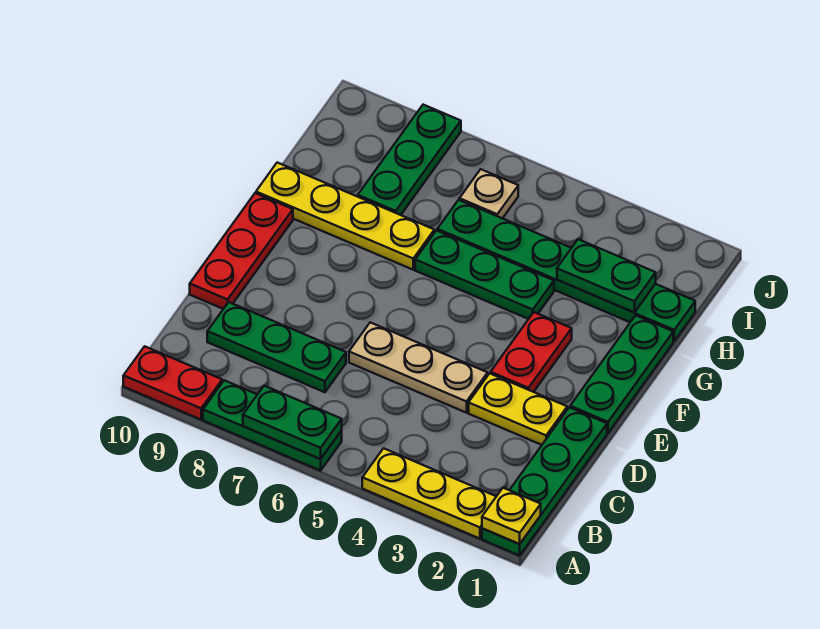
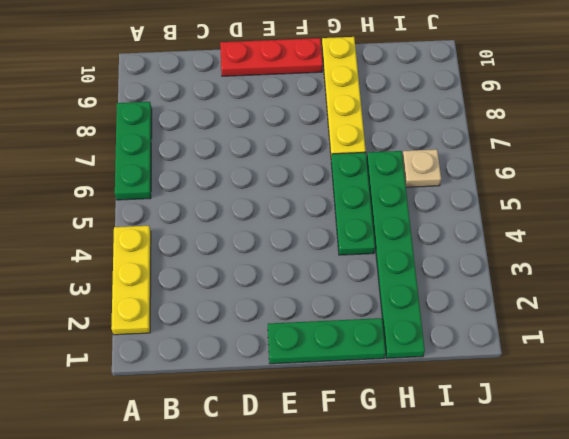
none -> green 1x4 plate [482,407,607,556]
none -> red 1x2 plate [123,346,222,420]
none -> green 1x3 plate [207,302,346,392]

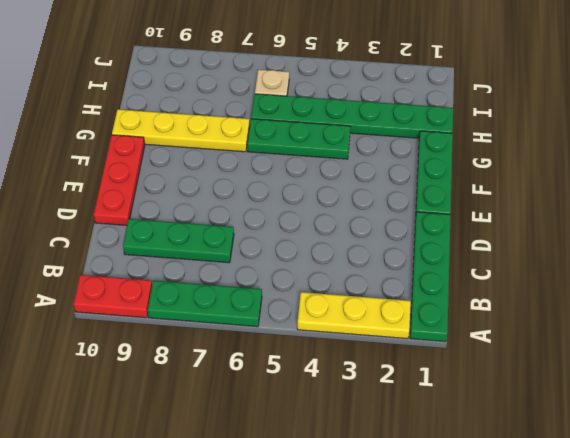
none -> yellow 1x2 plate [469,373,567,445]
none -> tan 1x3 plate [349,322,488,413]
none -> red 1x2 plate [491,312,572,392]

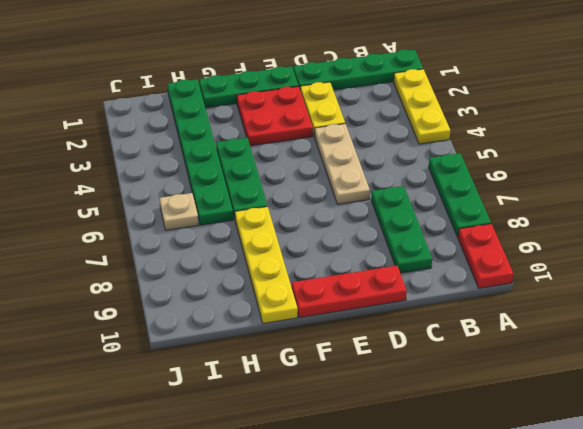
red 2x2 plate [237,86,313,146] -> red 1x2 plate [491,312,572,392]
none -> green 1x3 plate [358,105,461,215]
none -> yellow 1x1 plate [482,488,541,544]
none -> green 1x2 plate [243,386,342,459]

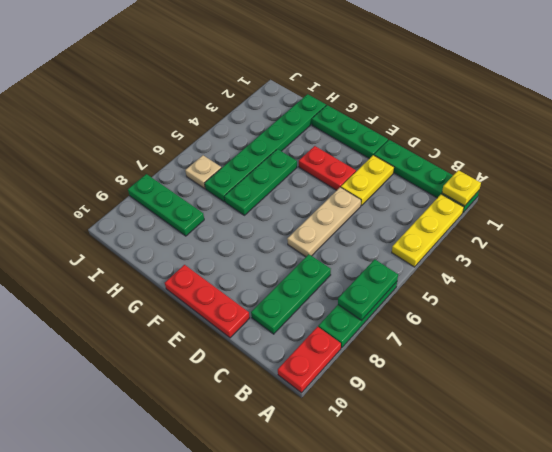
none -> yellow 1x4 plate [256,163,434,270]
none -> green 1x2 plate [557,239,656,313]

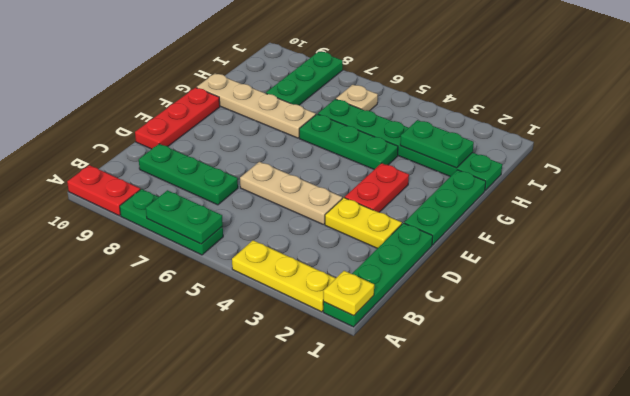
tan 1x4 plate [197,73,316,138] -> yellow 1x4 plate [256,163,434,270]

